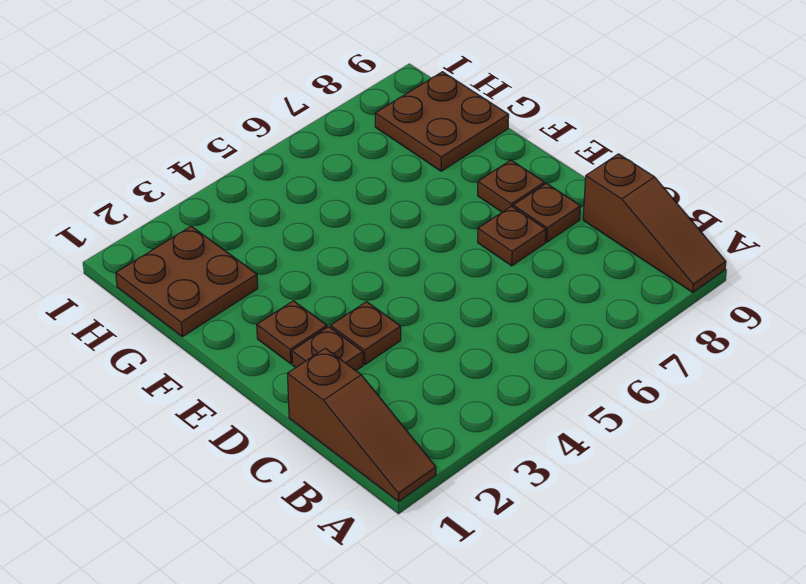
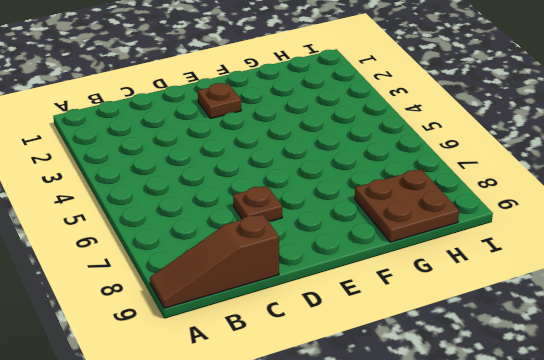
none -> brown 1x3 slope [288,348,436,501]
none -> brown 1x1 plate [292,327,363,370]

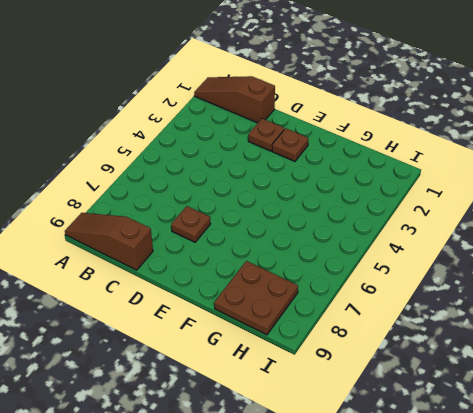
none -> brown 1x1 plate [331,302,401,365]
none -> brown 1x1 plate [513,183,581,242]

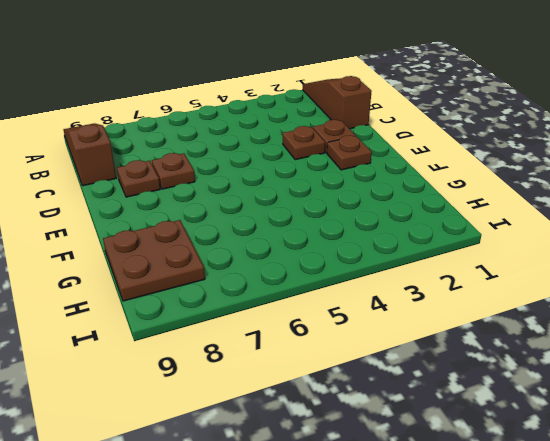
none -> brown 1x1 plate [478,160,545,212]
none -> brown 2x2 plate [116,226,258,337]

